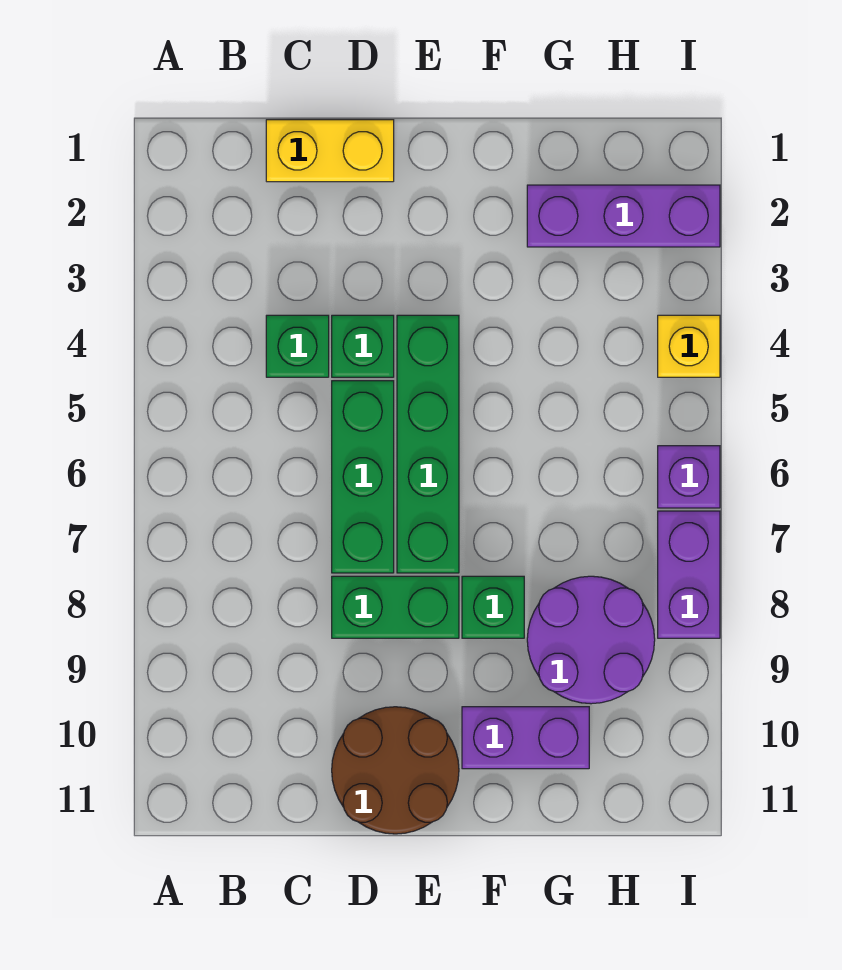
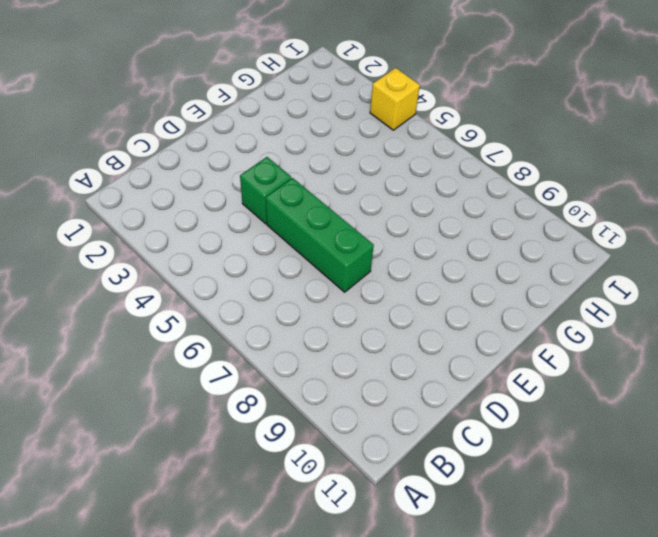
none -> yellow 1x2 brick [266,120,394,182]
none -> green 1x1 brick [266,315,329,377]
none -> green 1x2 brick [332,576,459,638]

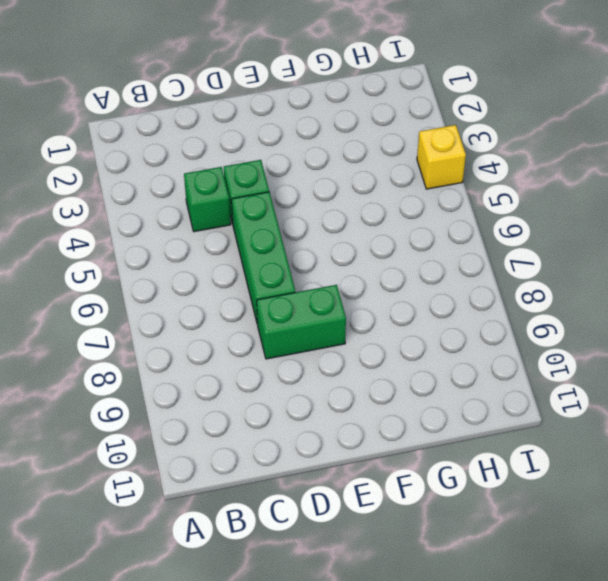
none -> yellow 1x2 brick [266,120,394,182]
none -> brown 2x2 round brick [332,707,459,834]
none -> green 1x4 brick [397,315,459,573]

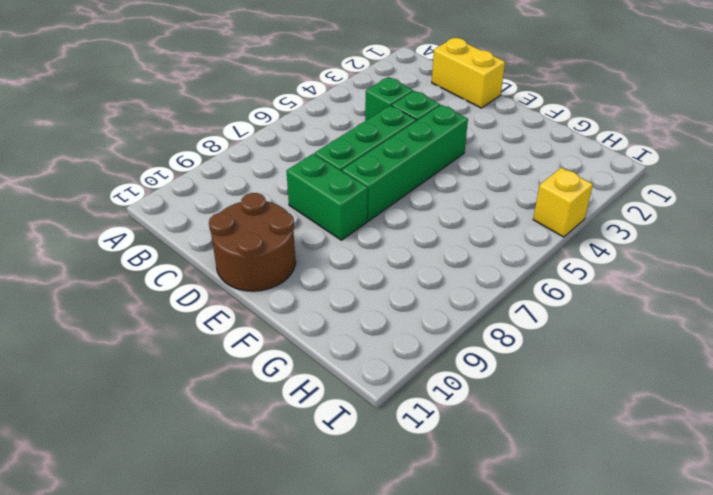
none -> green 1x1 brick [462,576,524,638]
none -> purple 1x2 brick [462,707,589,769]
none -> purple 1x3 brick [527,185,720,247]

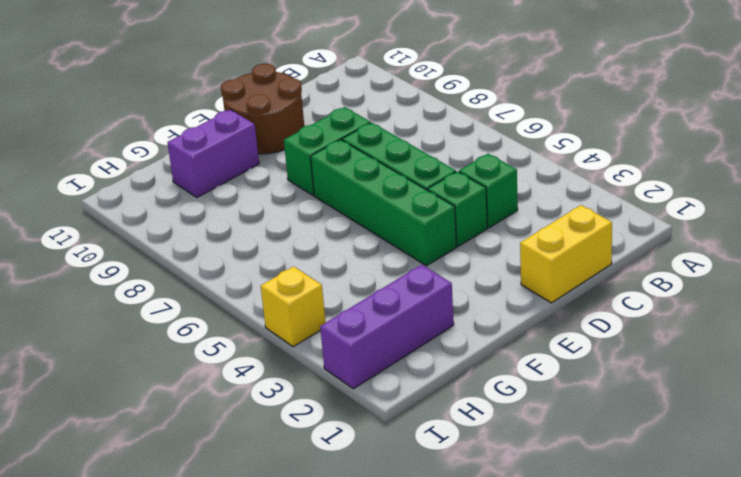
none -> green 1x1 brick [462,576,524,638]
none -> purple 2x2 round brick [527,576,655,704]
none -> purple 1x1 brick [658,446,720,508]

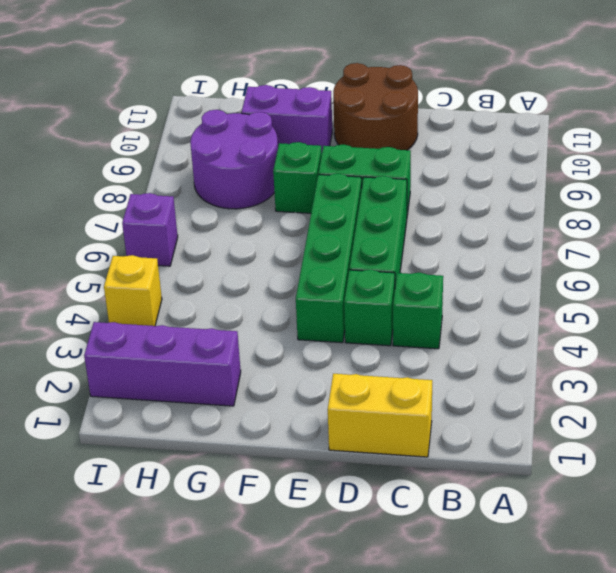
none -> purple 1x2 brick [658,511,720,638]

